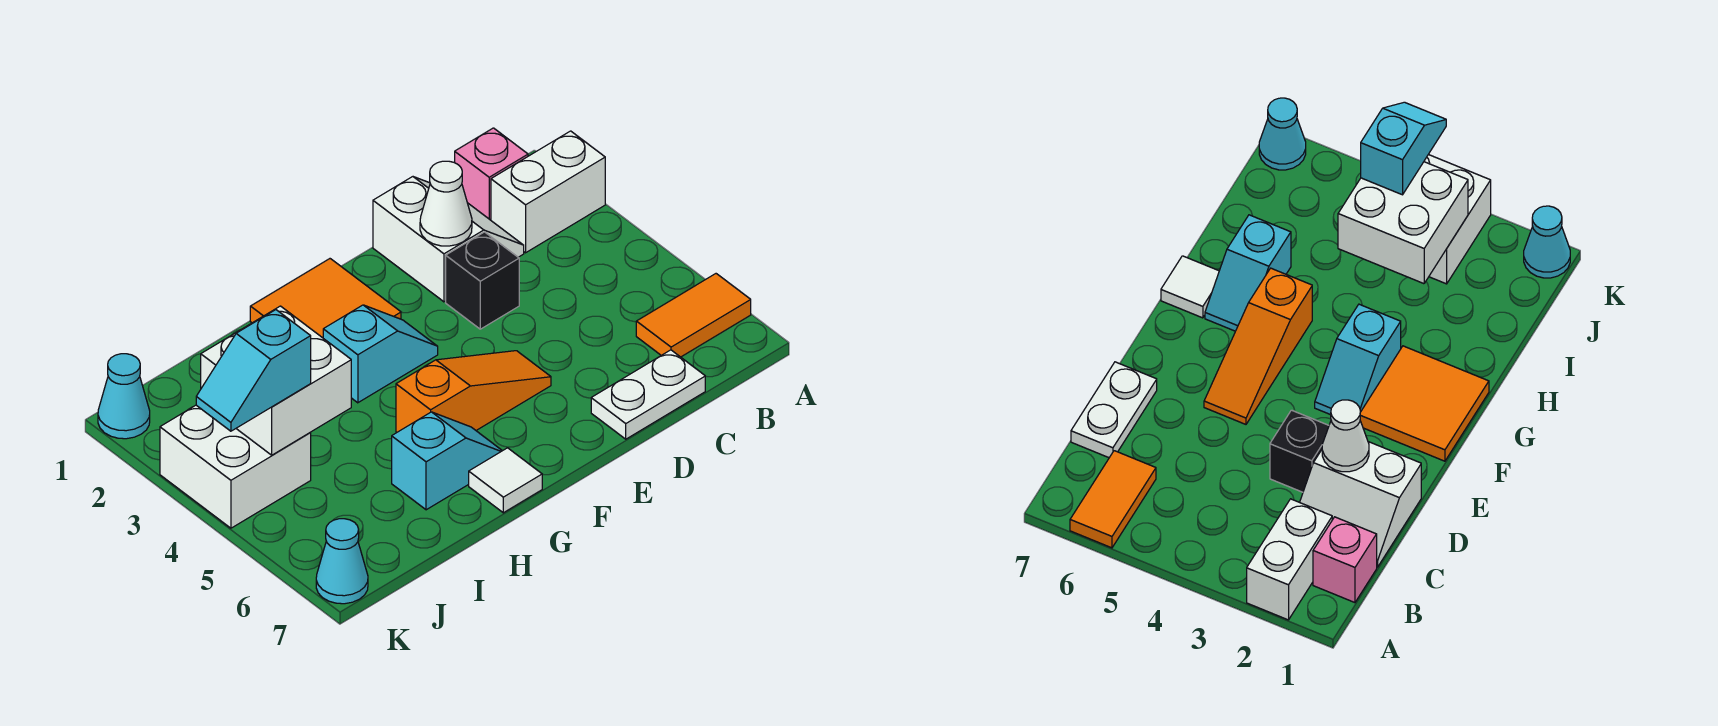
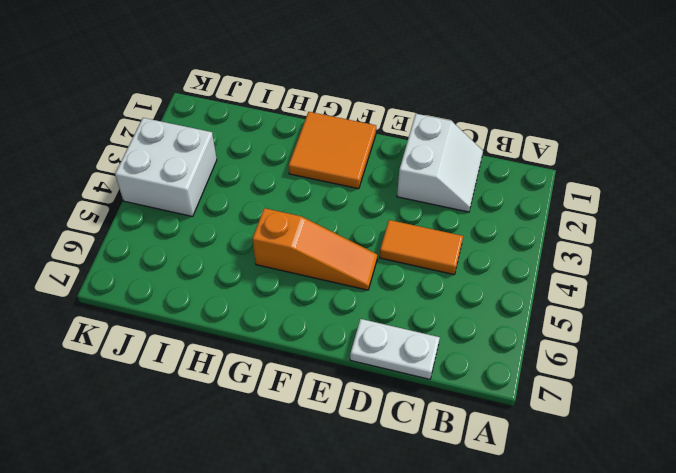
orange 1x2 tile [380,220,463,274] -> orange 1x2 tile moved to [636,274,751,357]
none -> white 1x2 brick [491,131,605,253]
none -> pink 1x1 brick [455,128,528,220]
none -> black 1x1 brick [446,232,519,329]

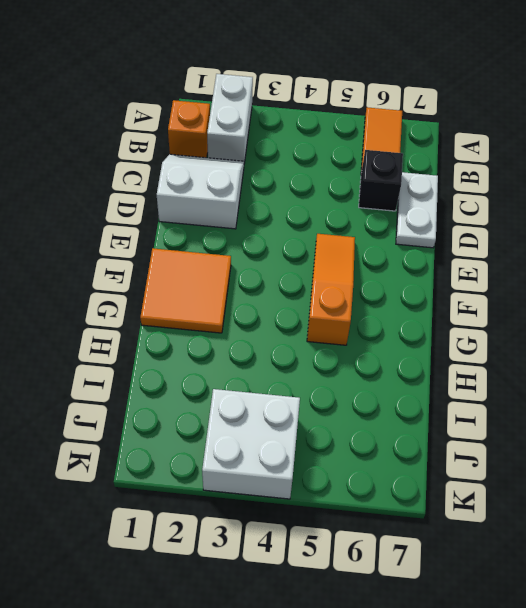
orange 1x1 brick [168,100,210,158] -> pink 1x1 brick [455,128,528,220]
black 1x1 brick [359,150,403,211] -> black 1x1 brick moved to [446,232,519,329]
none -> cyan 1x2 slope [323,305,438,403]
none -> cyan 1x2 slope [392,412,502,510]
none -> white 1x1 tile [469,448,542,513]

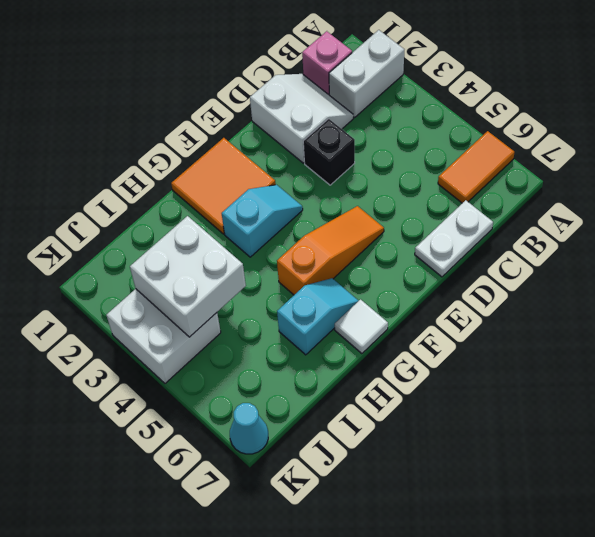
none -> cyan 1x1 cone [98,354,150,439]
none -> white 1x1 cone [420,161,472,246]
none -> cyan 1x2 slope [196,310,311,431]

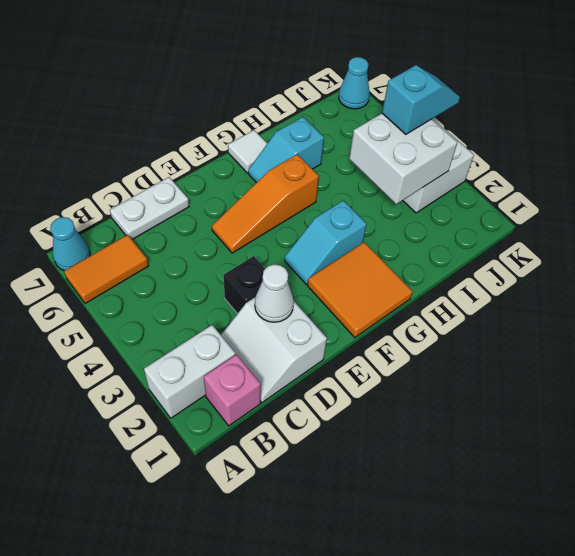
cyan 1x1 cone [50,217,90,271] -> cyan 1x1 cone moved to [98,354,150,439]

